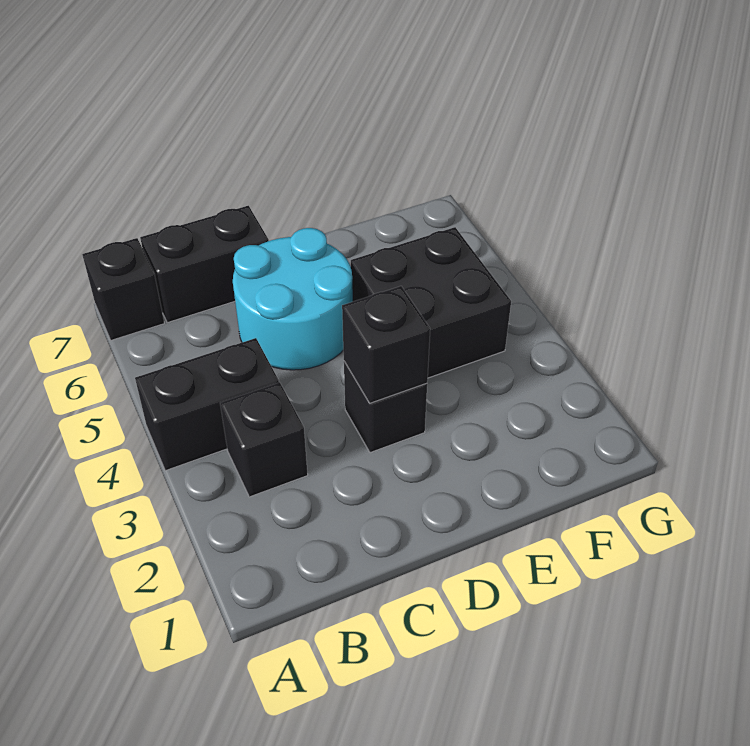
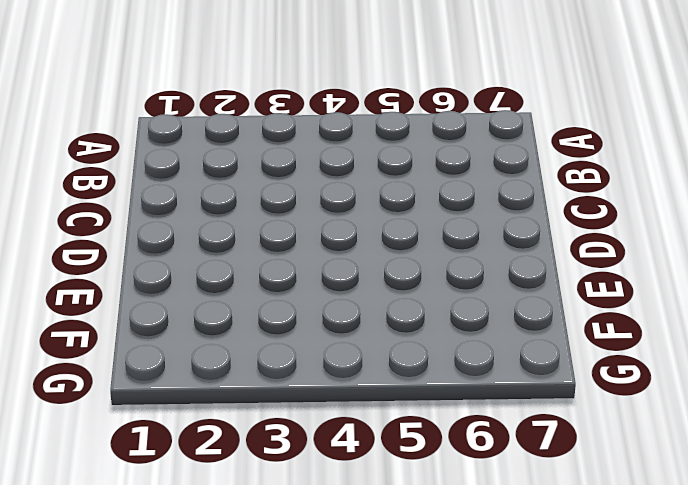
none -> black 1x2 brick [135,338,279,471]
none -> black 1x1 brick [82,238,164,340]

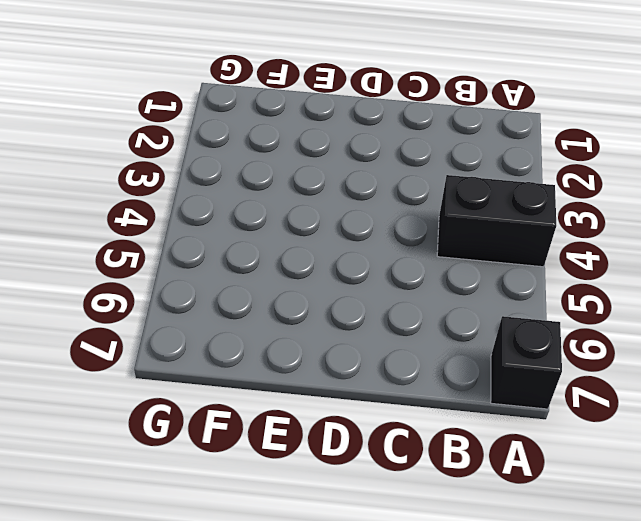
none -> black 1x1 brick [220,382,308,497]
none -> black 1x2 brick [140,206,269,323]

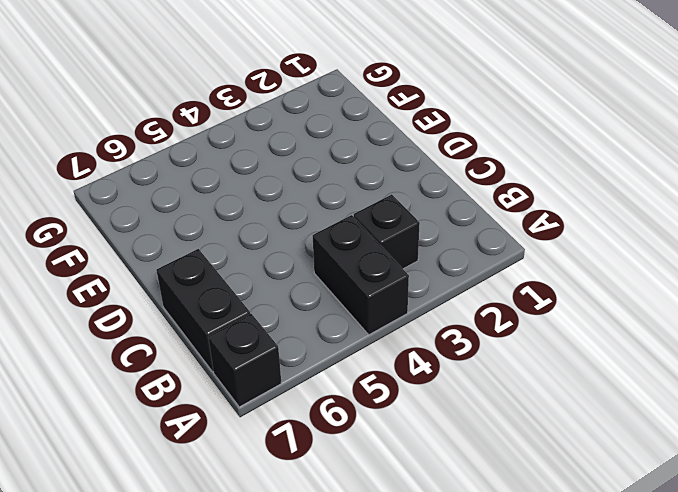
none -> cyan 2x2 round brick [233,228,353,370]
none -> black 1x1 brick [344,361,427,453]

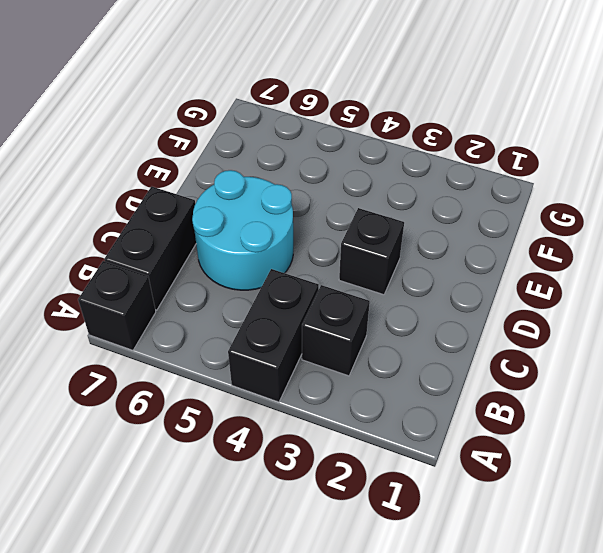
none -> black 2x2 brick [351,227,511,378]
none -> black 1x1 brick [342,286,430,403]

